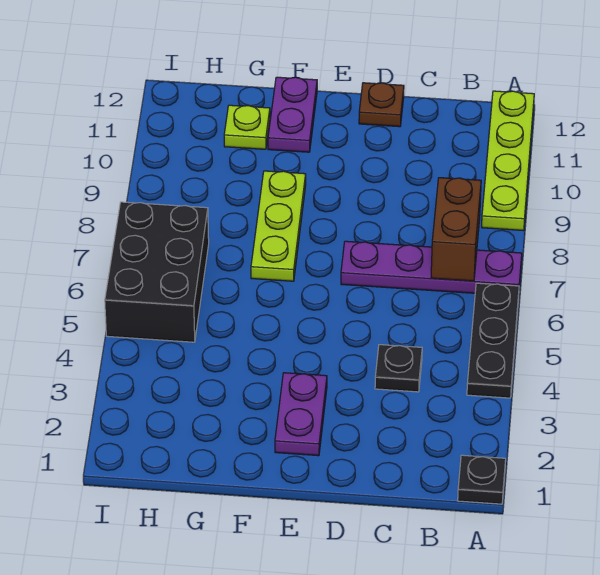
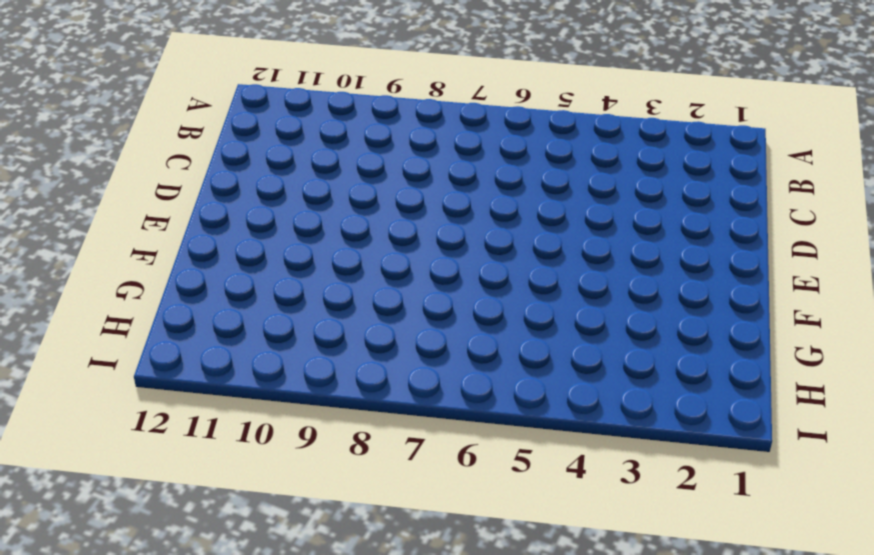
none -> black 1x1 plate [458,455,506,504]
none -> black 1x3 plate [467,283,519,398]
none -> purple 1x4 plate [341,241,522,293]

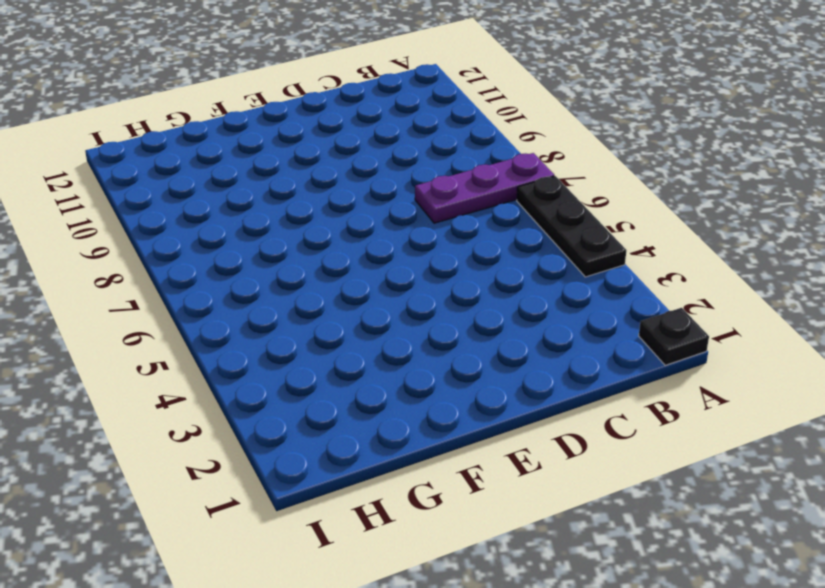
purple 1x3 plate [415,153,554,223] -> purple 1x4 plate [341,241,522,293]
none -> lime 1x4 plate [482,91,534,231]
none -> black 1x1 plate [375,345,422,392]
none -> brown 1x1 plate [359,83,404,127]

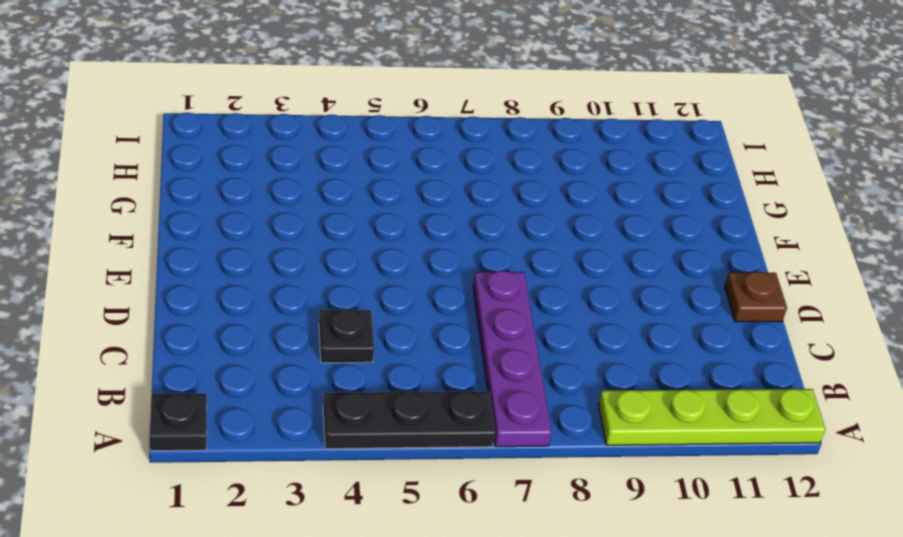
none -> purple 1x2 plate [275,373,327,456]
none -> lime 1x3 plate [251,171,306,281]
none -> purple 1x2 plate [268,77,317,152]

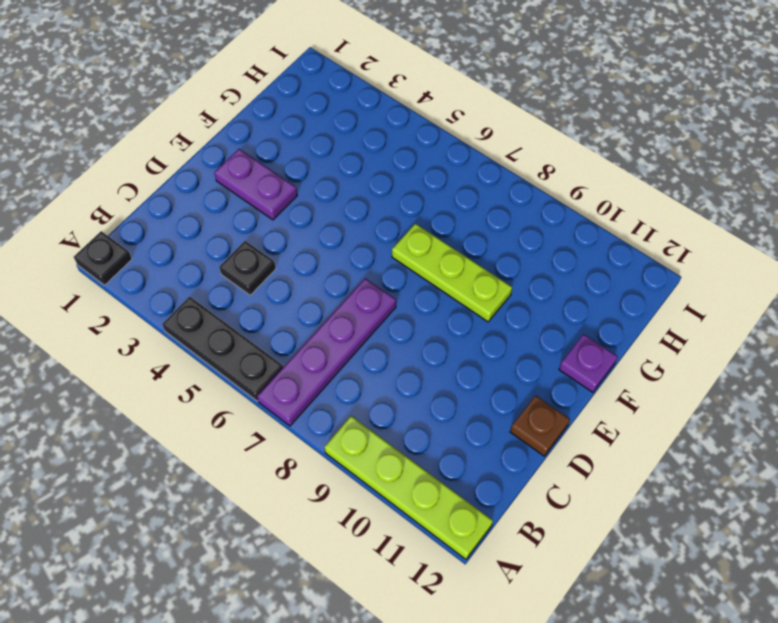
purple 1x1 plate [559,334,618,392] -> purple 1x2 plate [268,77,317,152]
none -> lime 1x1 plate [224,105,270,149]
none -> black 2x3 brick [105,202,209,342]
none -> brown 1x2 brick [431,178,481,281]

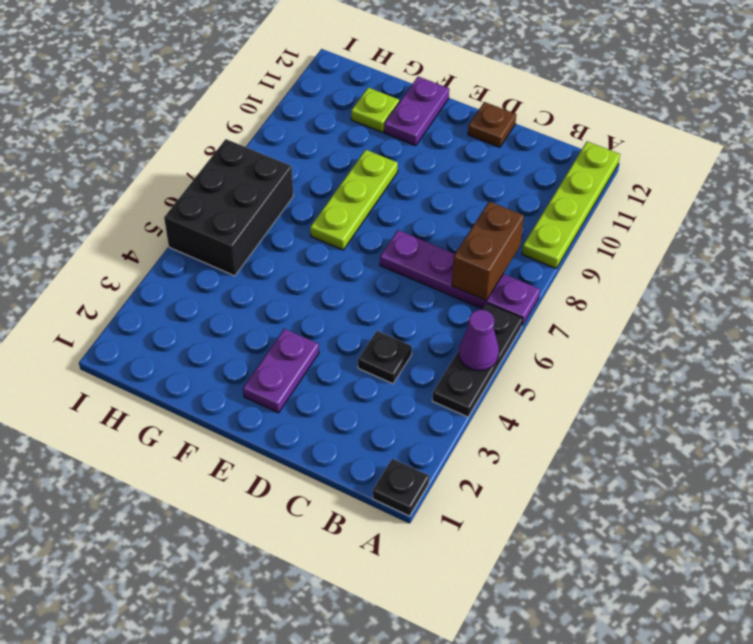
purple 1x1 cone [459,310,499,371] -> none

